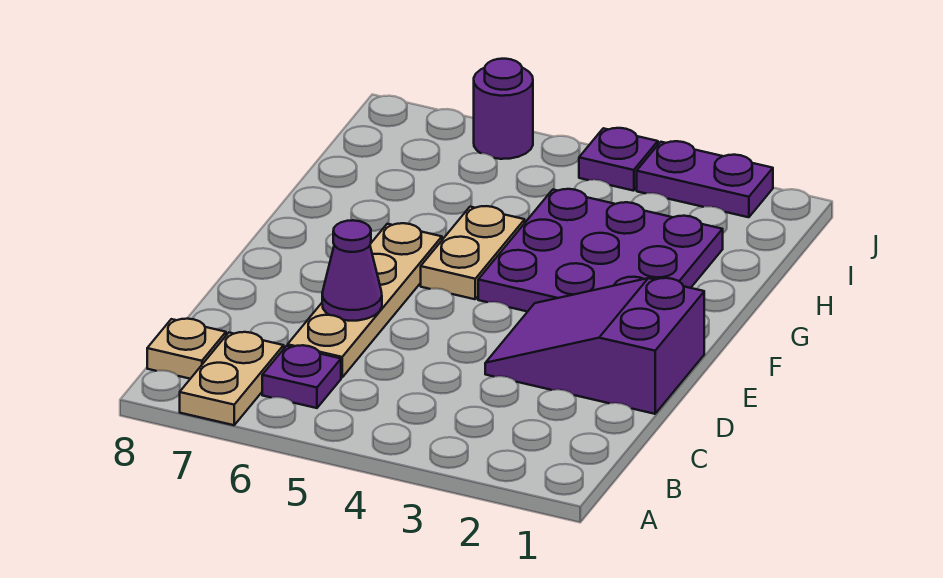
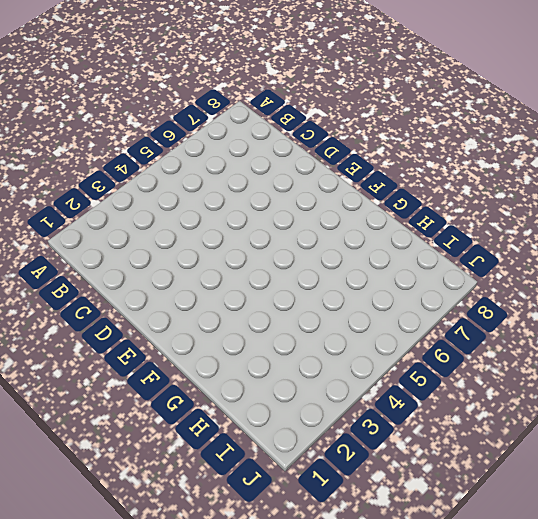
none -> tan 1x2 plate [180,332,284,425]
none -> purple 1x1 plate [262,345,341,408]

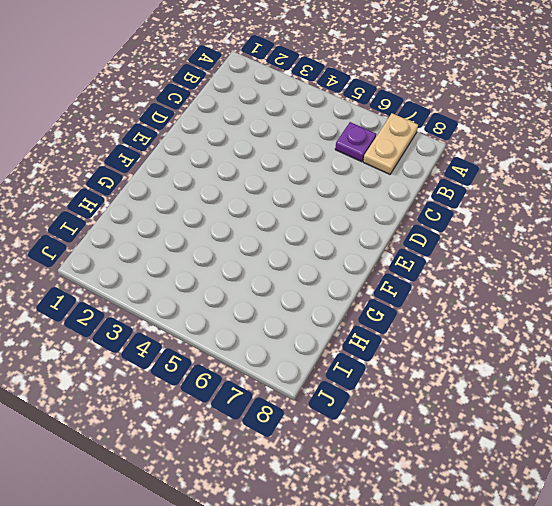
none -> tan 1x1 plate [147,319,226,379]
none -> tan 1x4 plate [288,223,442,378]

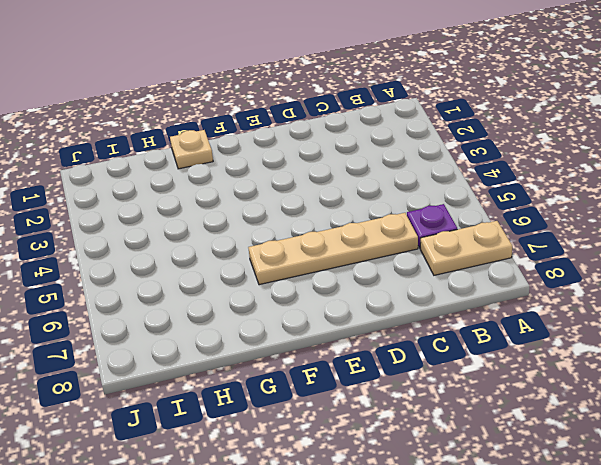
tan 1x1 plate [170,130,213,169] -> tan 1x1 plate moved to [147,319,226,379]
none -> purple 2x3 slope [485,278,704,414]
none -> purple 3x3 plate [478,189,723,312]

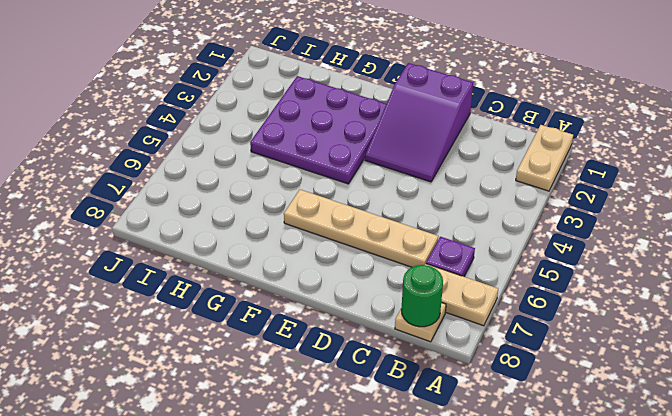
tan 1x2 plate [516,125,573,191] -> tan 1x2 plate turned to [421,206,525,299]
green 1x1 round brick [401,265,443,327] -> none
none -> purple 1x2 plate [637,141,773,217]
none -> purple 1x1 plate [579,128,658,191]

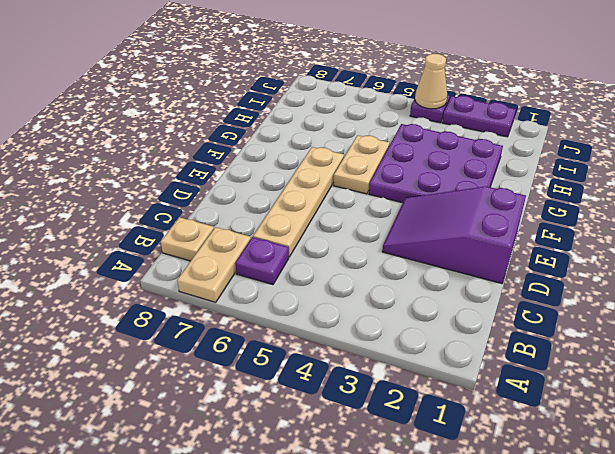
tan 1x1 cone [415,54,447,109] -> none
none -> purple 1x1 round brick [474,59,533,159]
none -> purple 1x1 cone [322,220,382,321]

